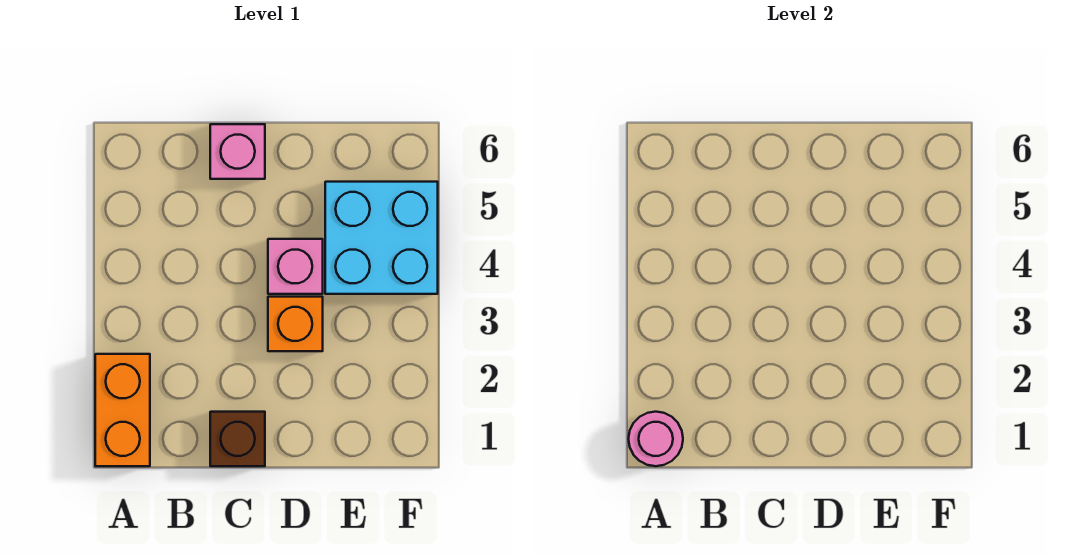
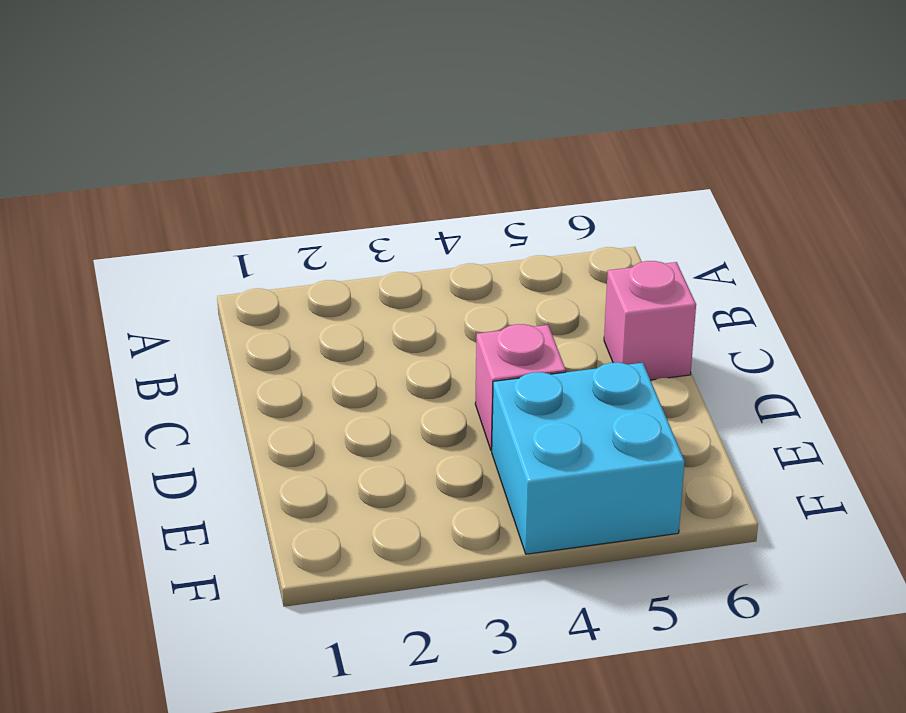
none -> orange 1x2 brick [95,354,150,466]
none -> brown 1x1 brick [210,412,265,466]

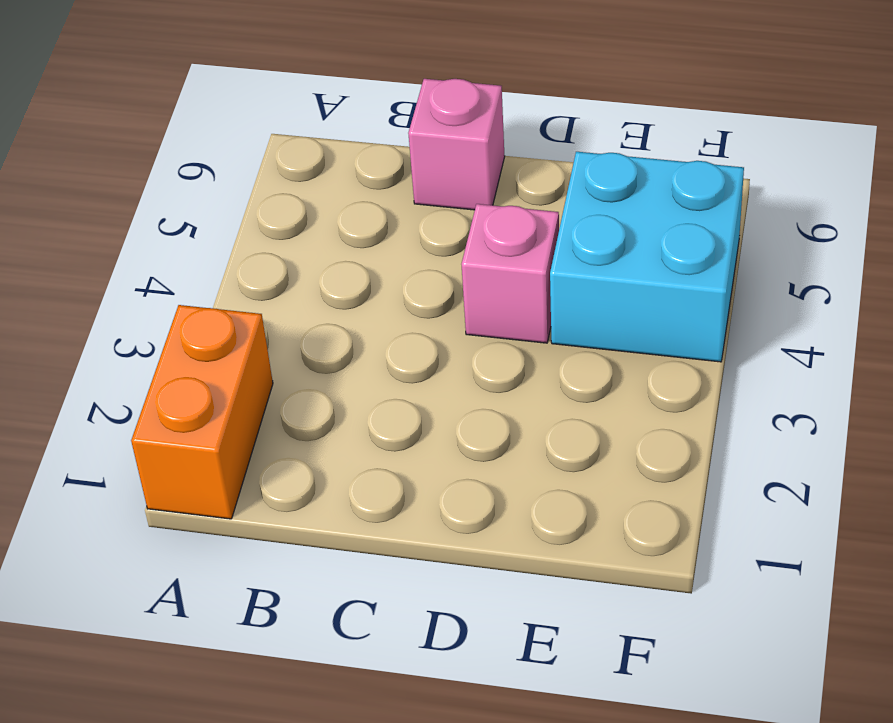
none -> brown 1x1 brick [210,412,265,466]
none -> orange 1x1 brick [268,297,323,351]

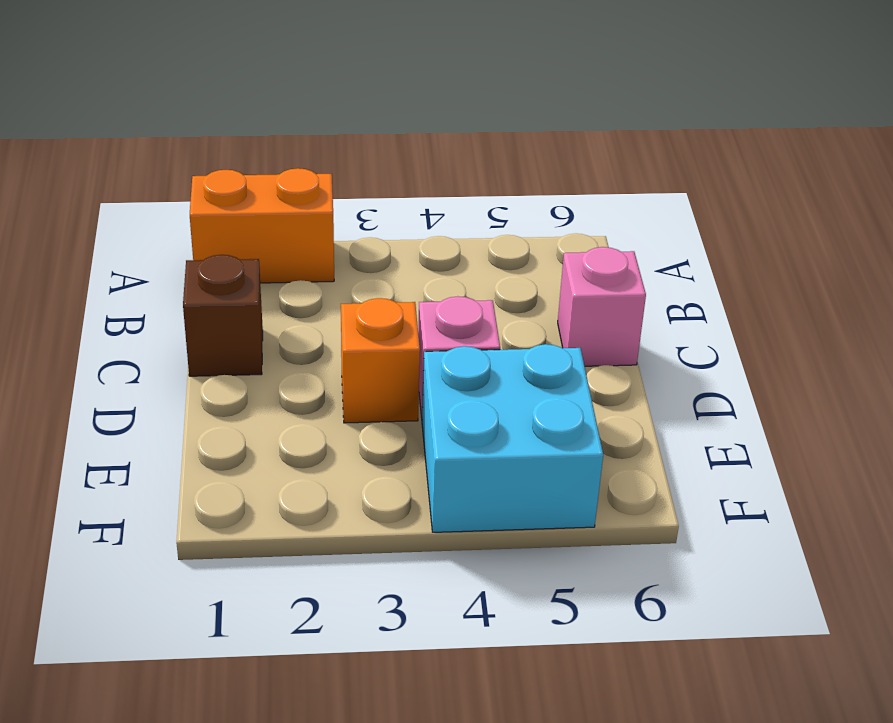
none -> pink 1x1 round brick [629,412,683,466]

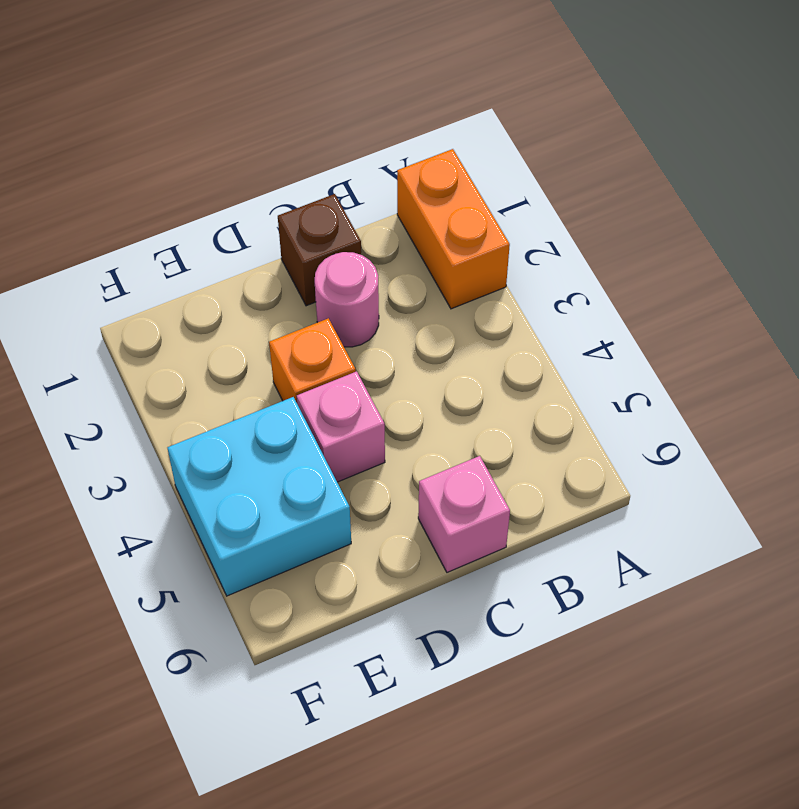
pink 1x1 round brick [315,252,379,347] -> pink 1x1 round brick moved to [629,412,683,466]

